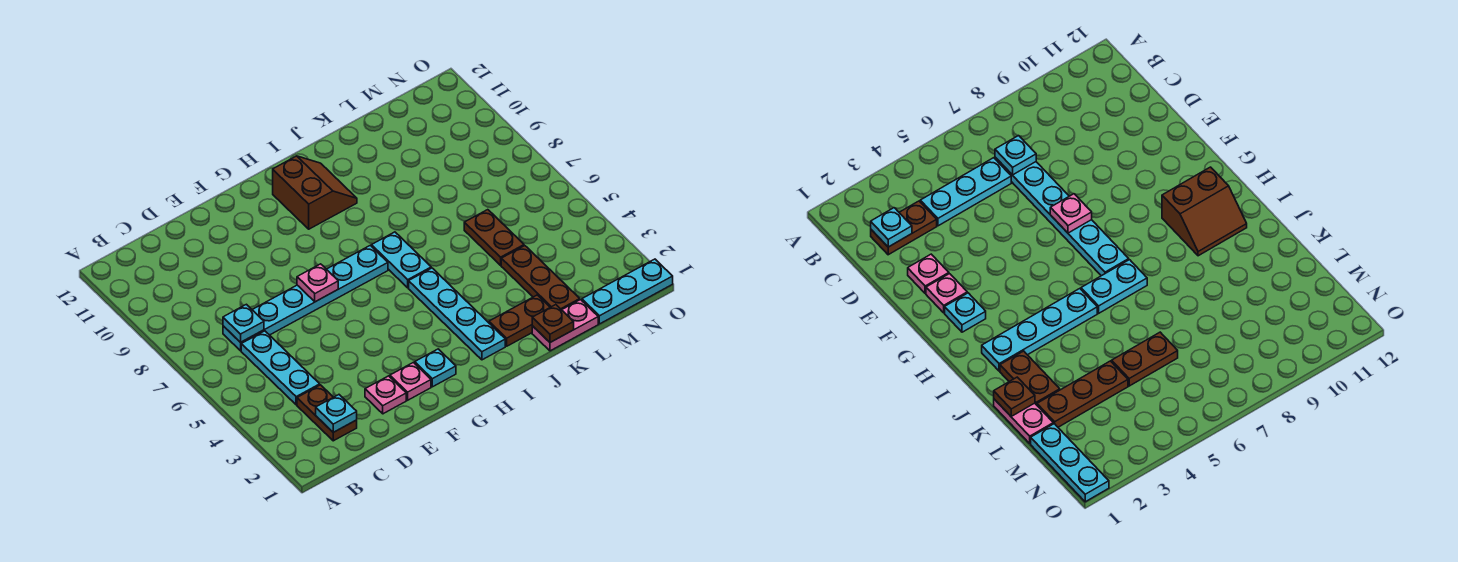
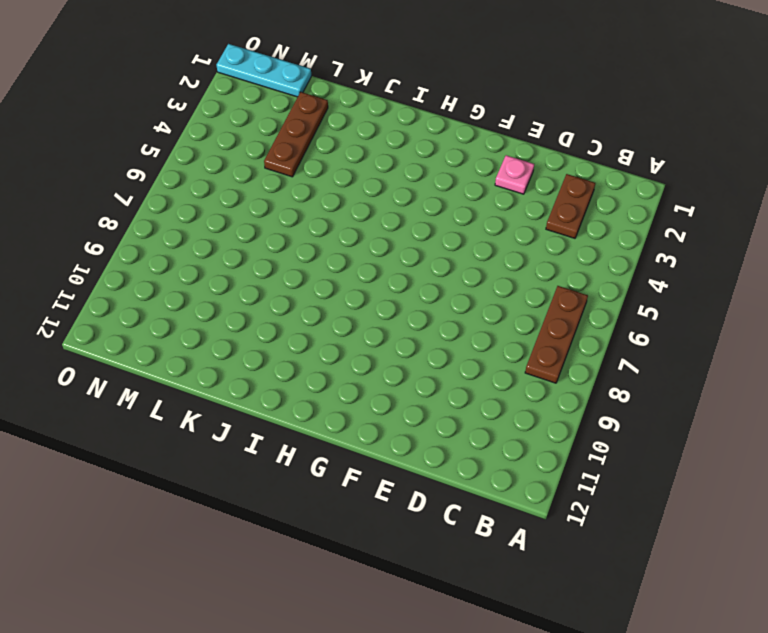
brown 1x3 plate [525,286,588,383] -> none
none -> cyan 1x3 plate [241,331,320,405]
none -> cyan 1x6 plate [223,246,388,351]
none -> pink 1x1 plate [390,362,431,400]

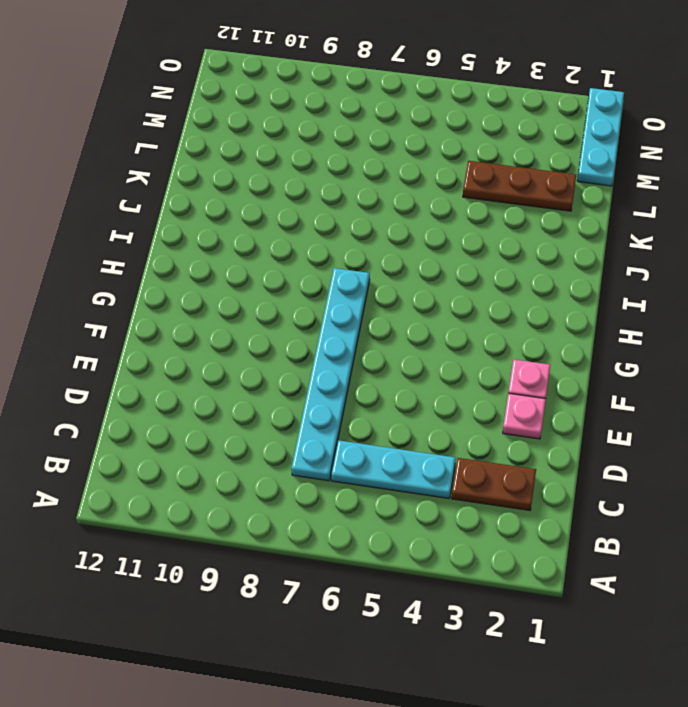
none -> cyan 1x1 plate [415,349,456,387]
none -> brown 2x2 slope [273,156,357,229]
none -> cyan 1x4 plate [409,268,505,360]

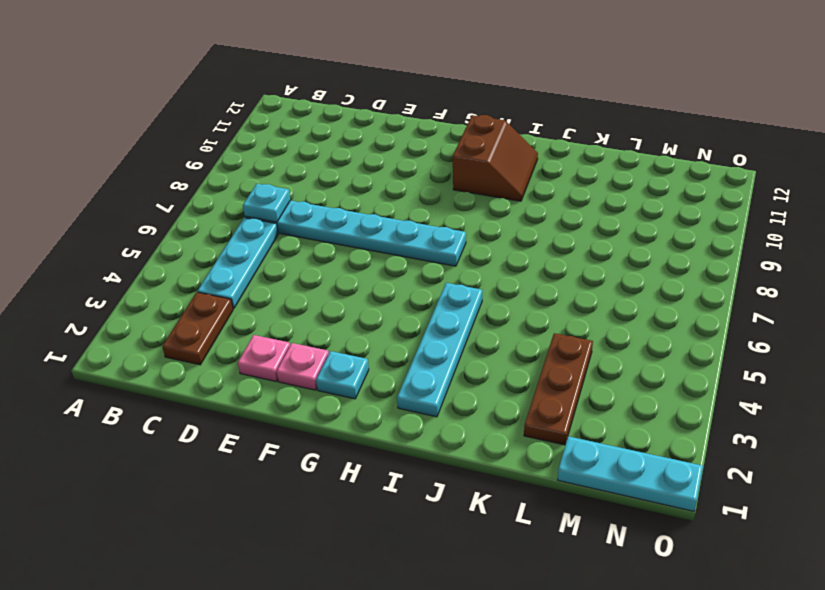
none -> cyan 1x2 plate [371,232,431,288]
none -> brown 1x2 plate [489,295,550,346]
none -> pink 1x2 plate [532,300,598,351]

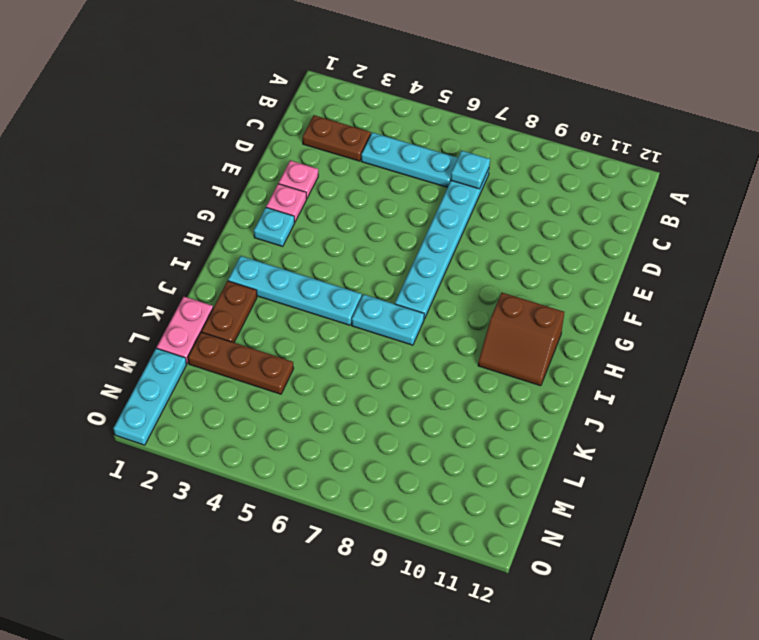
none -> brown 1x2 plate [464,210,524,265]
none -> cyan 1x1 plate [316,395,357,432]
none -> pink 1x1 plate [297,264,338,302]

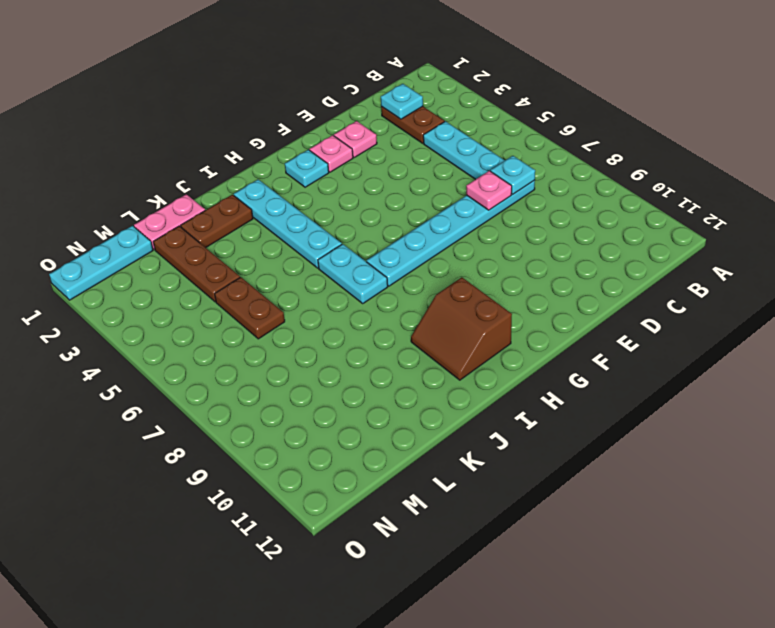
pink 1x1 plate [466,171,512,210] -> pink 1x1 plate moved to [297,264,338,302]
none -> brown 1x1 plate [532,305,574,342]

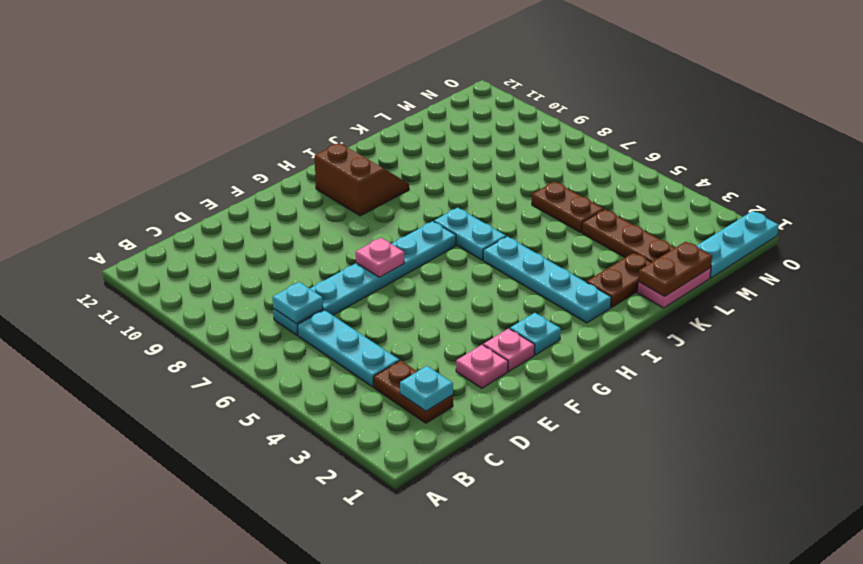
brown 1x2 plate [638,242,712,296] -> brown 1x1 plate [532,305,574,342]

